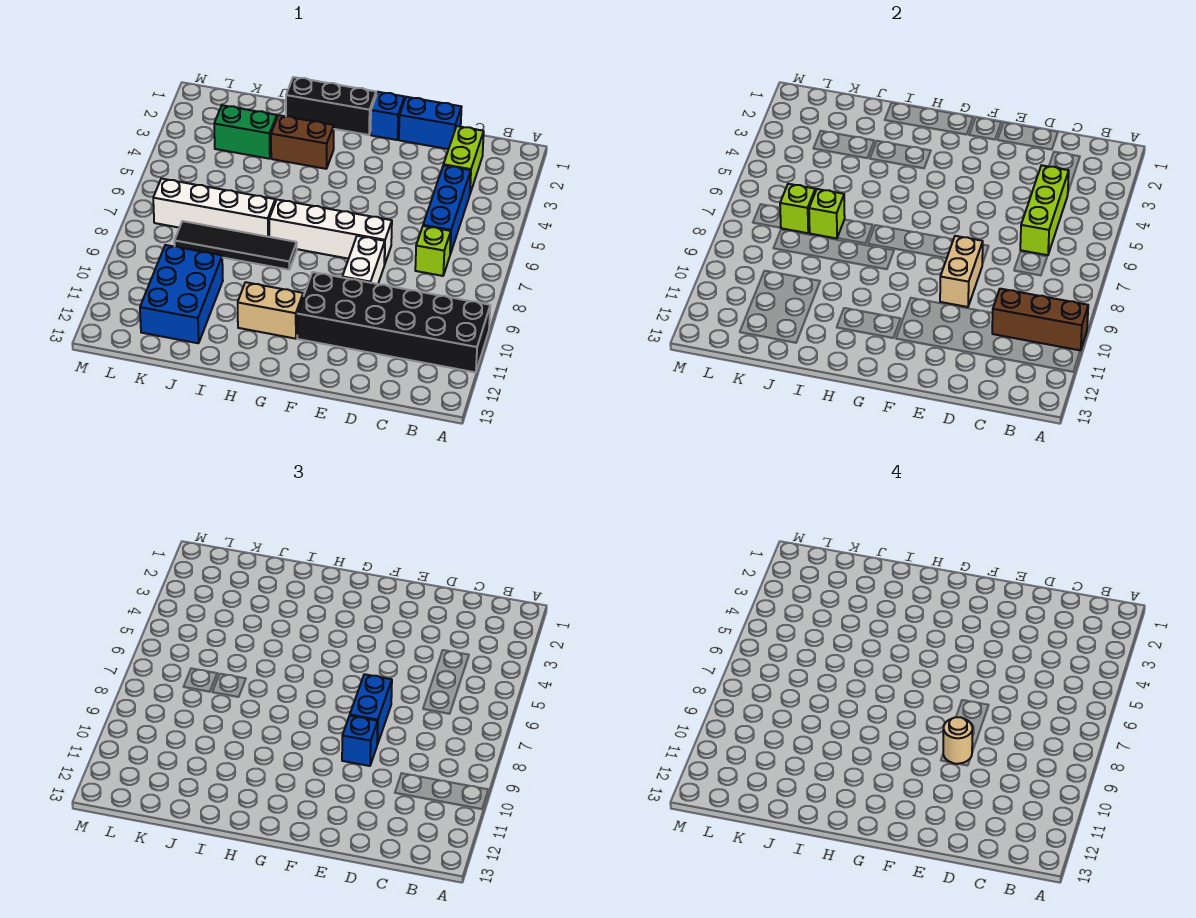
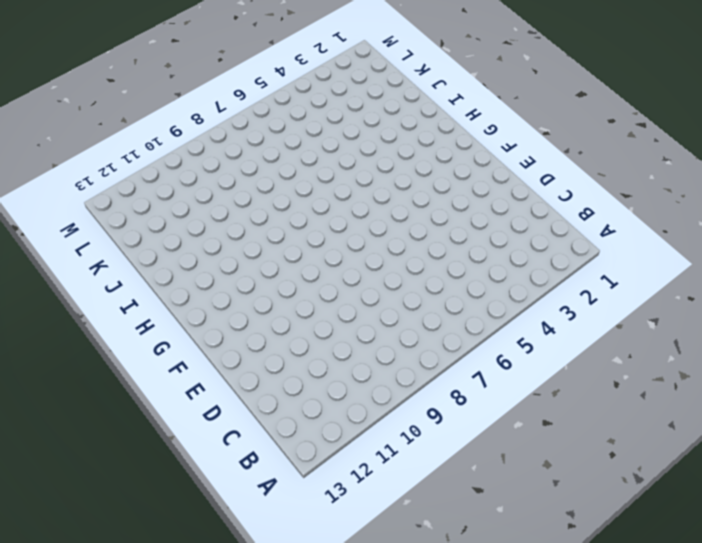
none -> black 2x6 brick [297,272,490,372]
none -> lime 1x2 brick [443,126,484,193]
none -> blue 1x3 brick [423,165,471,254]

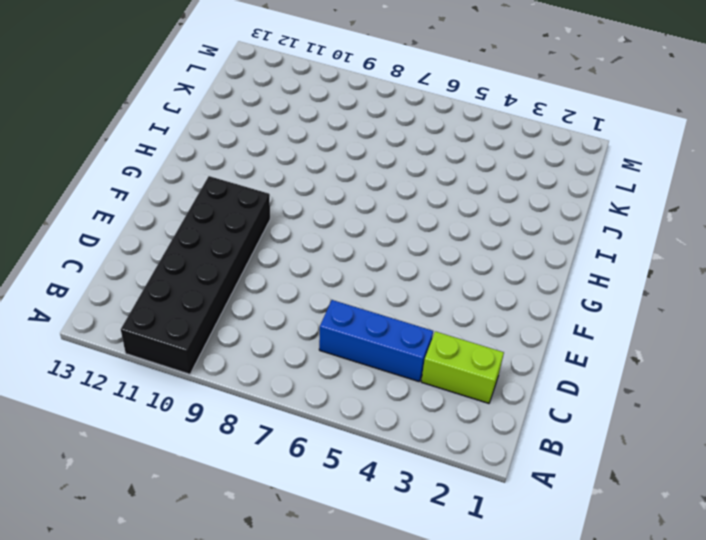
none -> lime 1x1 brick [415,226,451,276]
none -> blue 1x2 brick [399,97,461,149]
none -> white 1x4 brick [269,200,392,265]

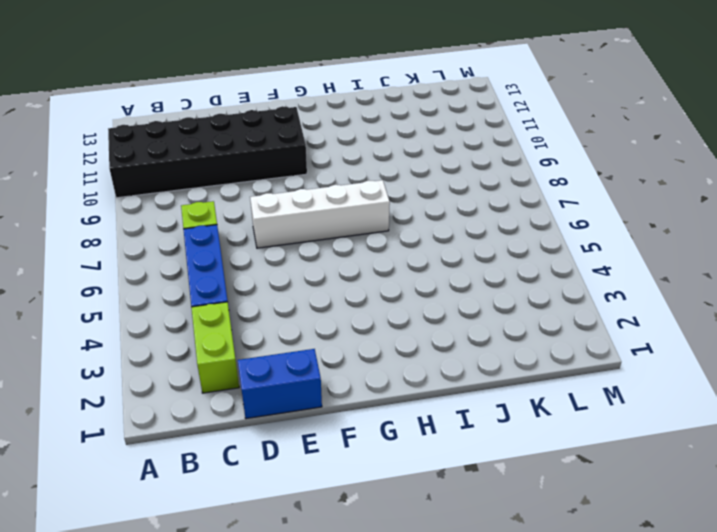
none -> white 1x2 brick [342,236,385,284]
none -> blue 1x1 brick [371,92,405,140]
none -> black 1x3 brick [286,77,376,135]

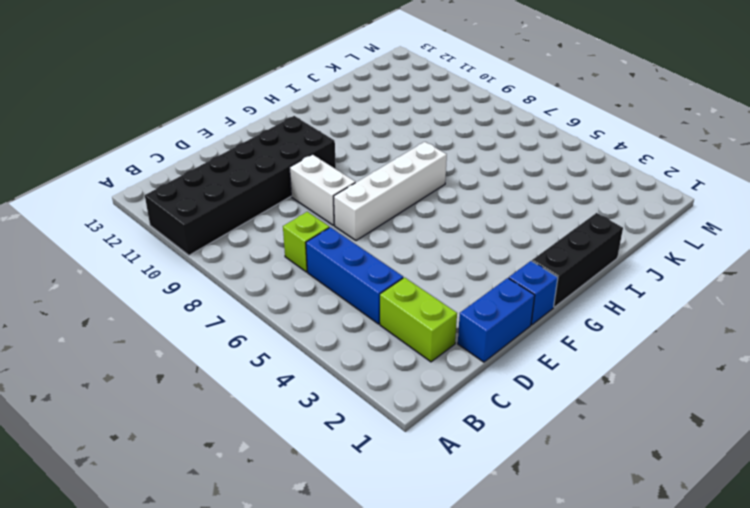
none -> tan 1x2 brick [238,282,303,339]
none -> brown 1x2 brick [271,115,334,169]
none -> black 1x4 tile [174,221,297,270]

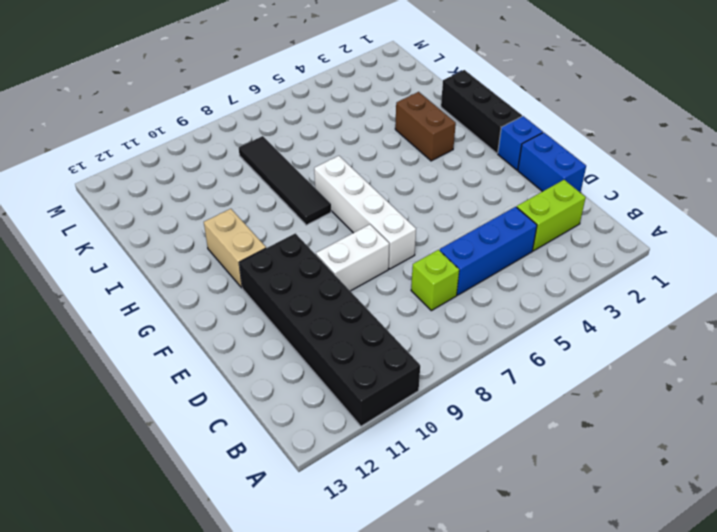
none -> white 1x4 brick [153,179,275,237]
none -> green 1x2 brick [214,105,277,159]
none -> blue 2x3 brick [140,245,223,343]

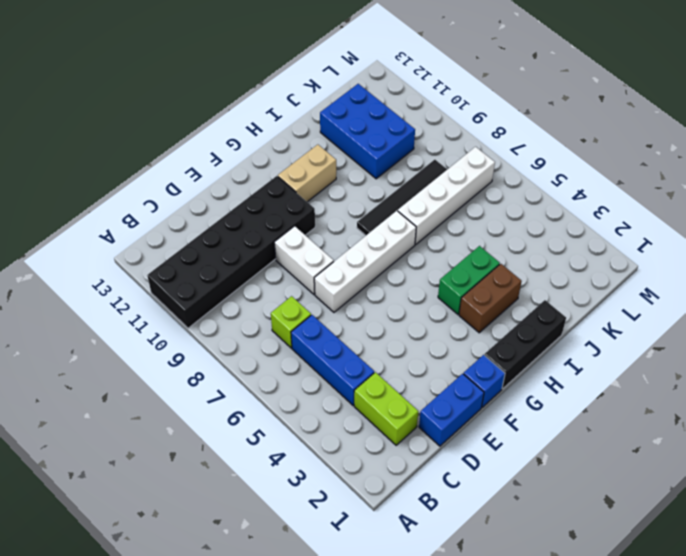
green 1x2 brick [438,246,500,314] -> green 1x2 brick moved to [214,105,277,159]
none -> brown 1x3 brick [992,289,1088,350]
none -> lime 1x3 brick [1020,165,1069,255]
none -> tan 1x2 brick [940,236,983,307]

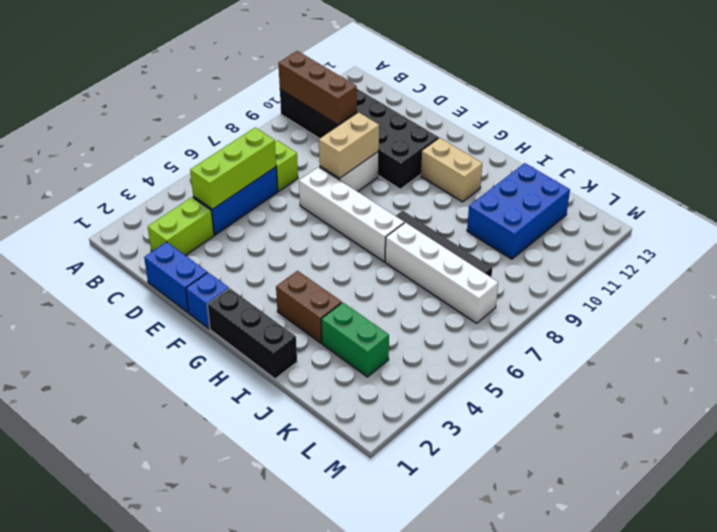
none -> lime 1x1 brick [809,189,845,238]
none -> lime 1x1 brick [780,184,815,233]
none -> blue 1x2 brick [350,674,392,745]

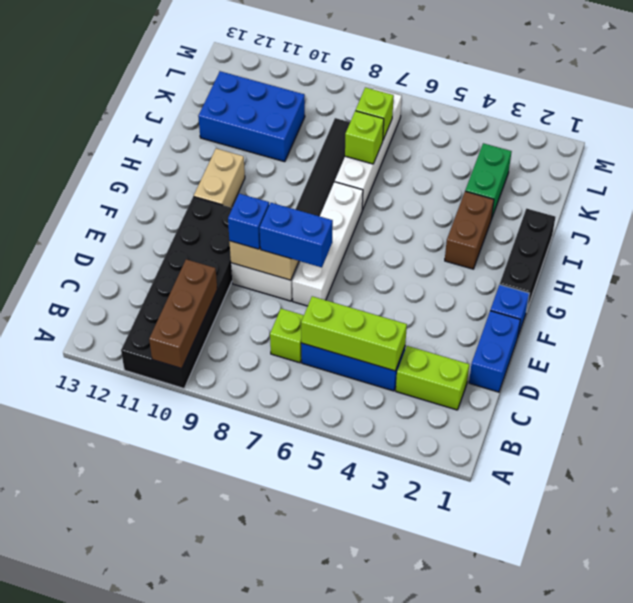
none -> tan 1x1 round brick [943,717,973,764]

